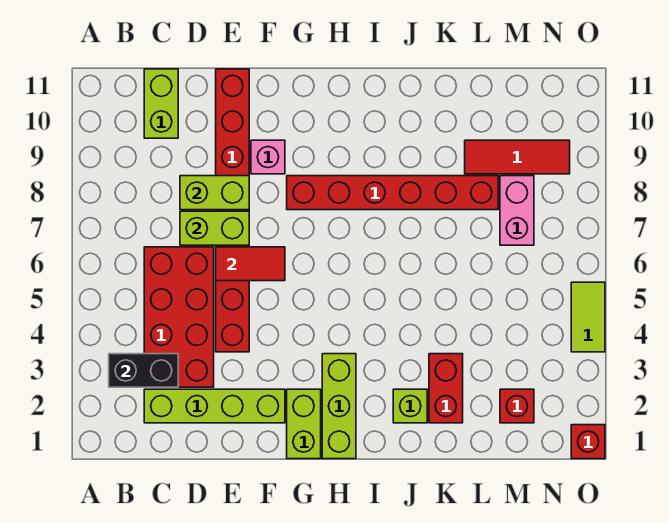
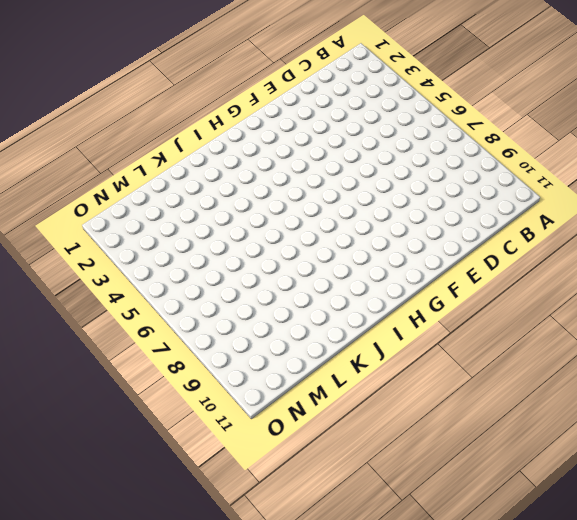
none -> lime 1x4 brick [144,389,285,423]
none -> red 2x4 brick [144,247,214,387]
none -> lime 1x2 brick [144,69,178,138]

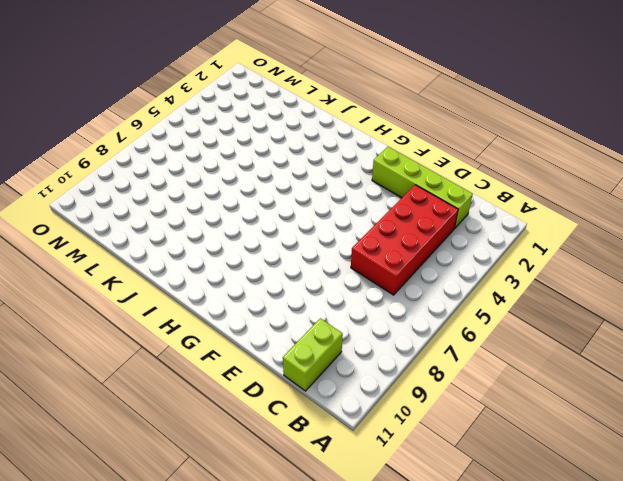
none -> red 1x8 brick [216,69,249,352]
none -> pink 1x1 brick [251,140,285,174]
none -> lime 1x2 brick [287,389,321,459]

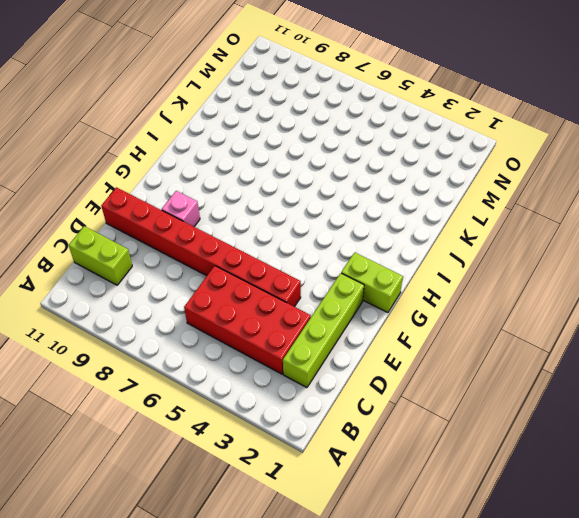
none -> red 1x6 brick [287,176,498,210]
none -> lime 1x3 brick [322,354,356,459]
none -> lime 1x1 brick [393,389,427,423]

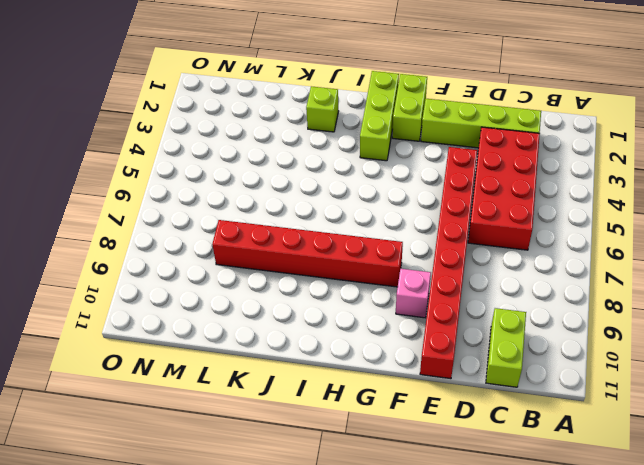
none -> red 1x2 brick [429,354,463,423]
none -> red 1x3 tile [465,140,570,174]
none -> red 1x1 brick [500,389,534,423]

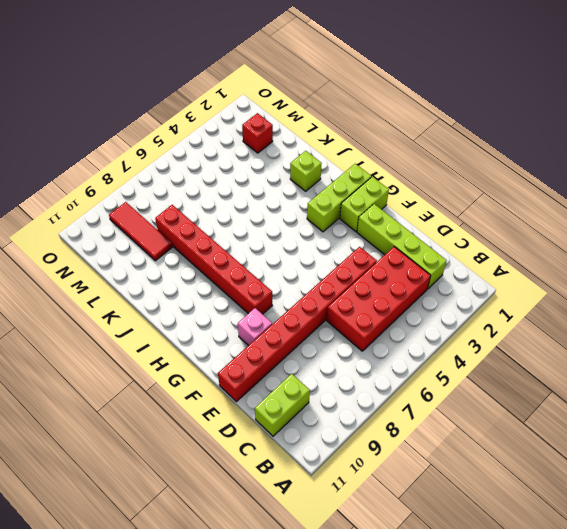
none -> red 1x2 brick [429,354,463,423]
none -> pink 1x2 brick [500,176,534,245]
none -> red 1x1 brick [571,425,605,459]

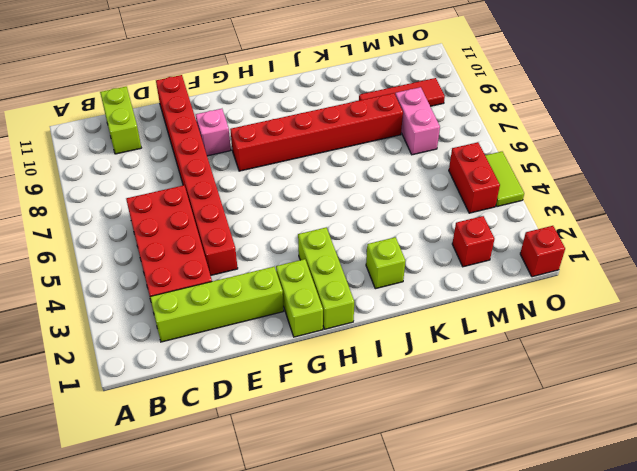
red 1x2 brick [449,142,500,213] -> red 1x2 brick moved to [429,354,463,423]
none -> black 1x2 brick [109,354,178,387]
none -> lime 1x2 brick [180,211,249,245]
none -> lime 1x2 brick [180,176,249,210]

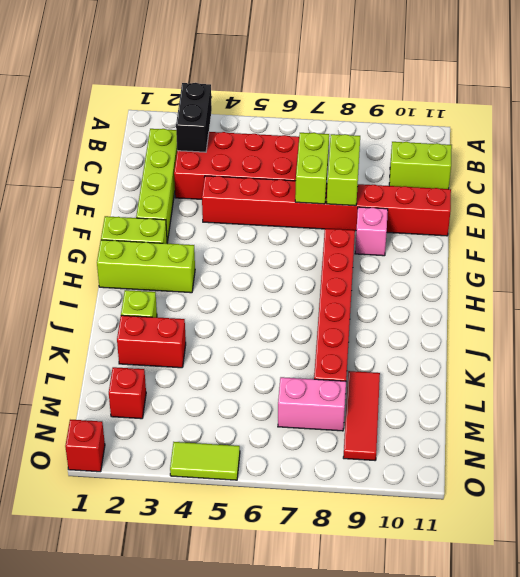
none -> red 1x2 tile [216,247,285,281]

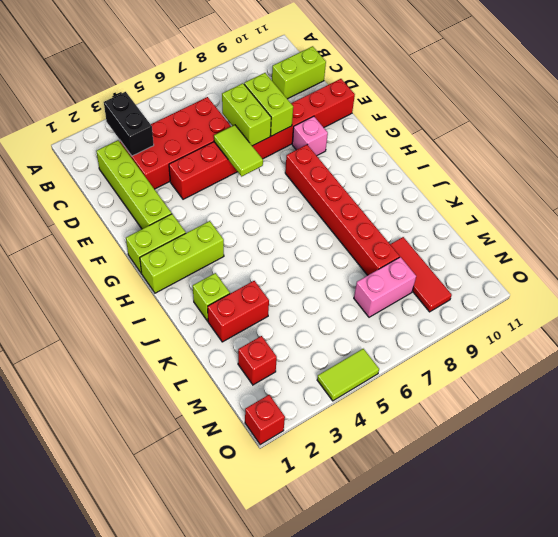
lime 1x2 tile [214,125,263,176] -> red 1x2 tile [216,247,285,281]

